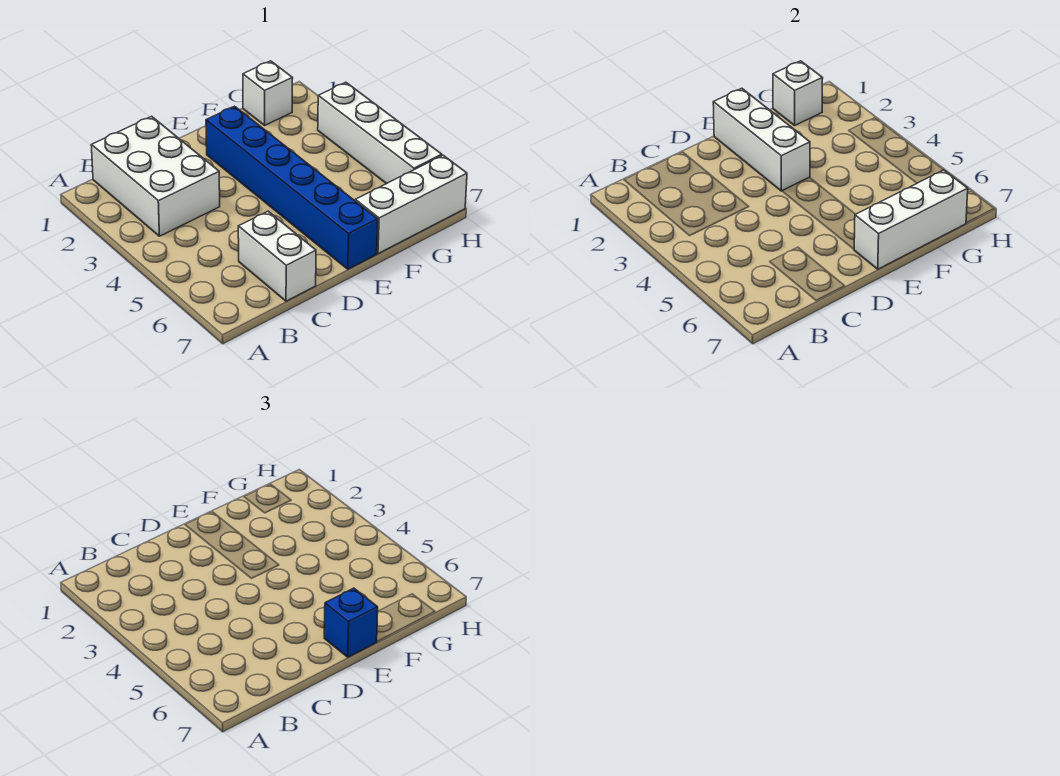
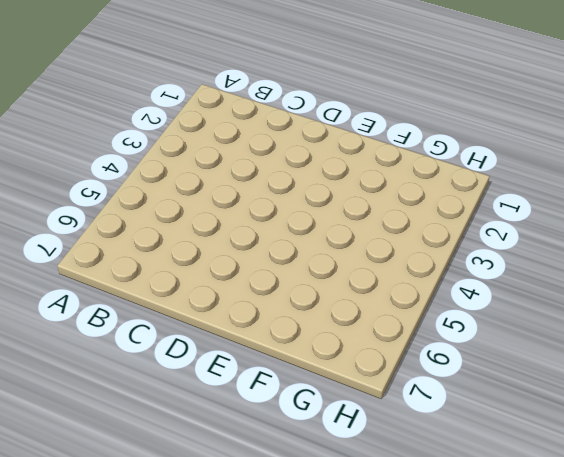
none -> white 2x3 brick [91,116,220,236]
none -> white 1x2 brick [238,211,316,301]

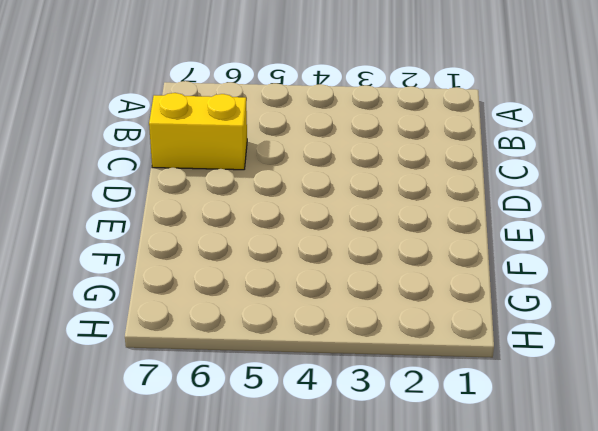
yellow 1x2 brick [149,93,247,170] -> white 1x2 brick [238,211,316,301]
none -> white 2x3 brick [91,116,220,236]
none -> blue 1x6 brick [206,106,378,269]

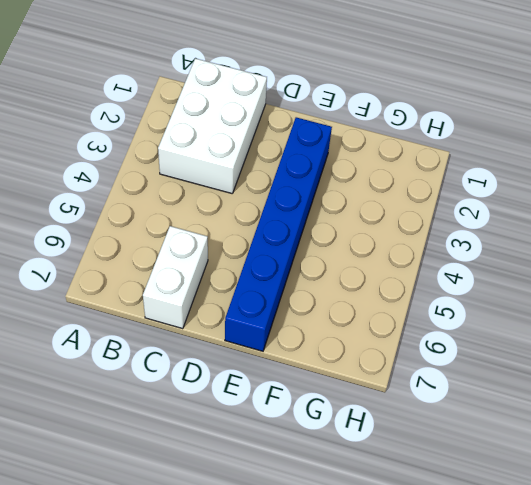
none -> white 1x3 brick [355,155,467,254]
none -> white 1x1 brick [243,61,293,125]

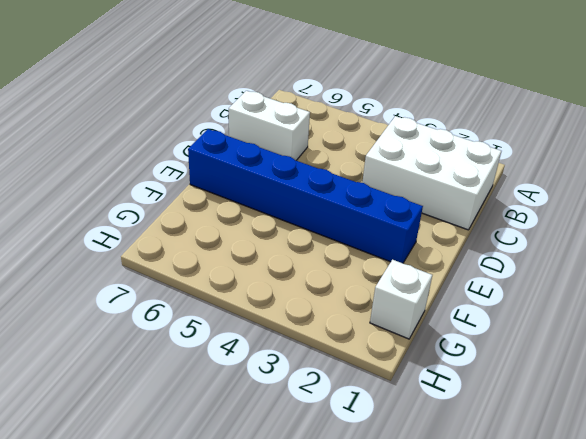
none -> white 1x3 brick [355,155,467,254]
none -> white 1x4 brick [318,82,442,184]

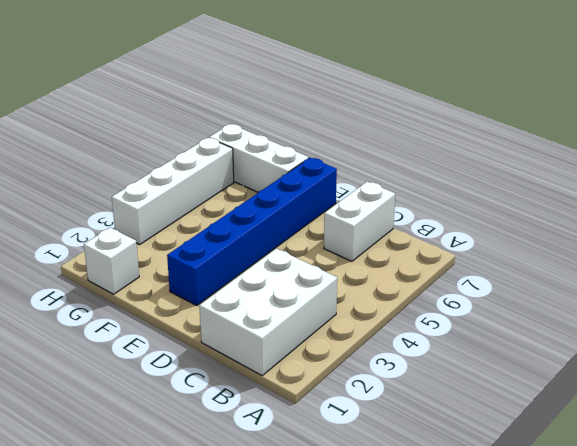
none -> white 1x3 brick [713,88,810,191]
none -> white 1x3 brick [854,170,968,269]

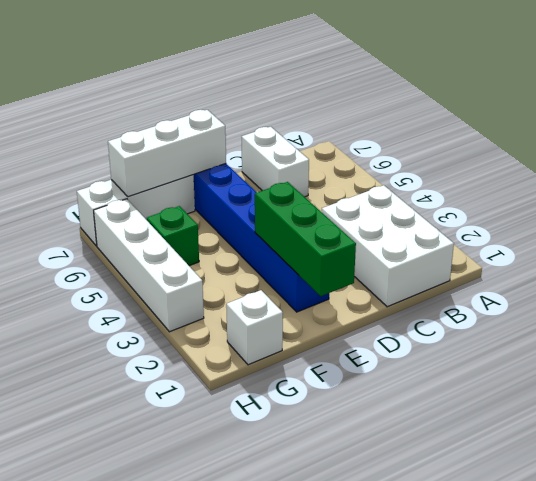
green 1x3 brick [255,182,356,296] -> white 1x3 brick [713,88,810,191]
green 1x1 brick [147,206,199,266] -> none
none -> white 1x1 brick [773,61,823,125]
none -> blue 1x1 brick [324,588,378,657]

